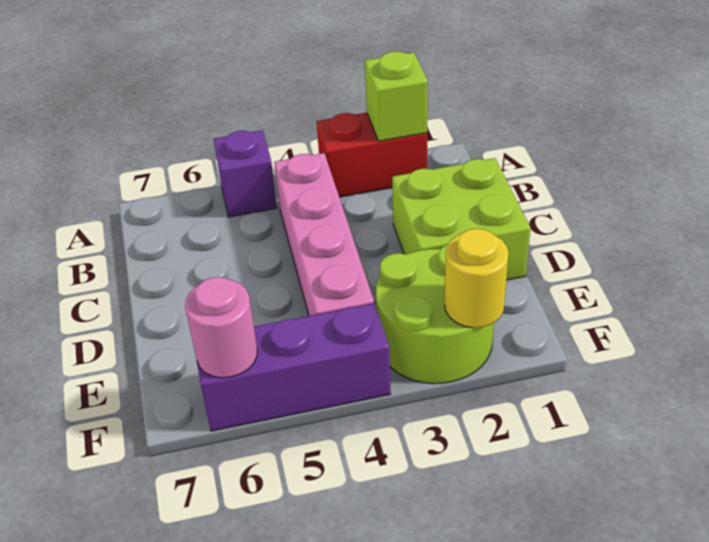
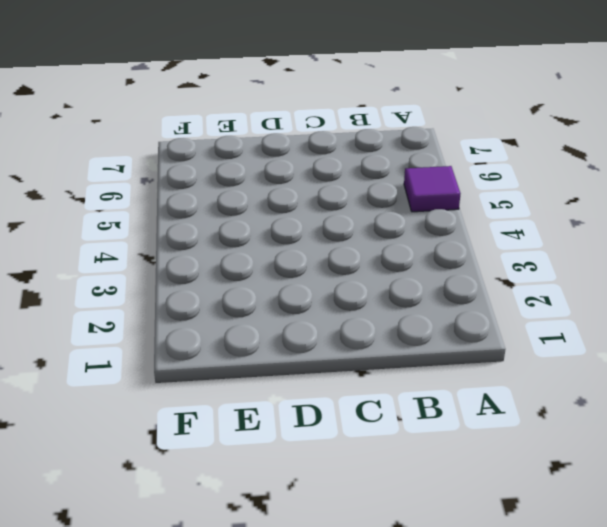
purple 1x1 tile [404,166,461,212] -> purple 1x1 brick [214,130,277,217]
none -> red 1x2 brick [316,113,427,197]
none -> pink 1x4 brick [274,153,374,316]

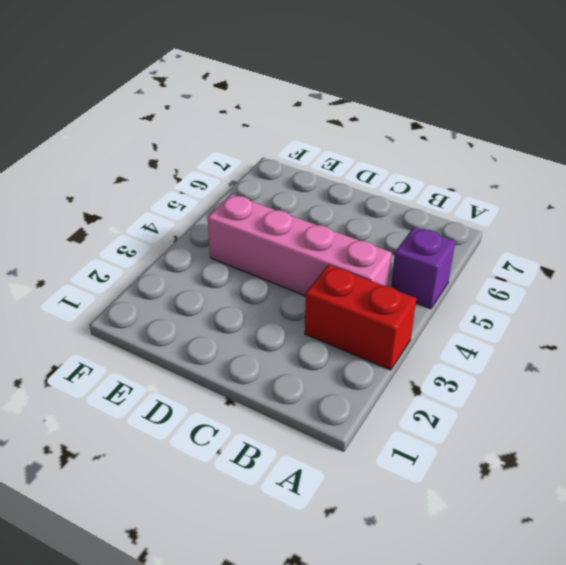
red 1x2 brick [305,265,416,370] -> red 1x2 brick turned to [316,113,427,197]
none -> lime 2x2 brick [392,158,530,280]
none -> lime 2x2 round brick [376,244,494,384]

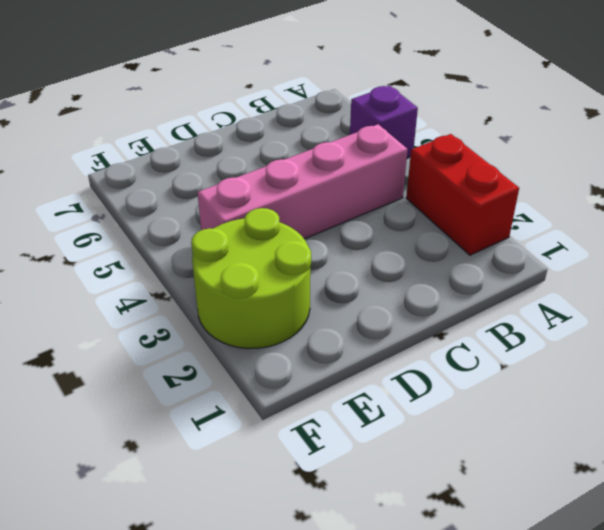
none -> lime 2x2 brick [392,158,530,280]
none -> purple 1x3 brick [197,303,391,431]

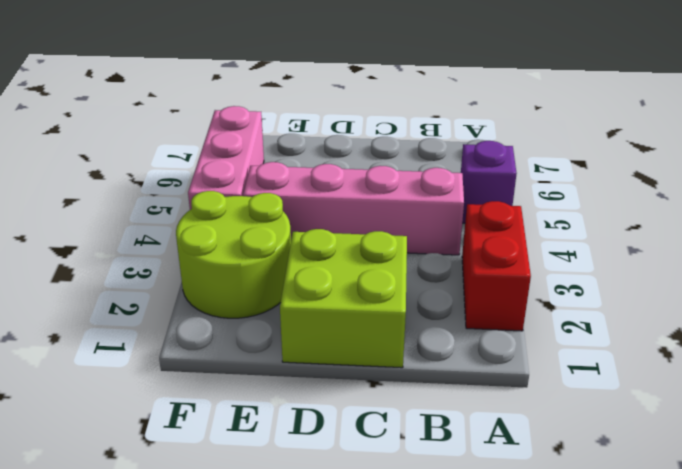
pink 1x3 brick [188,106,264,210] -> purple 1x3 brick [197,303,391,431]
none -> lime 1x1 brick [365,51,428,141]
none -> yellow 1x1 round brick [445,229,509,328]

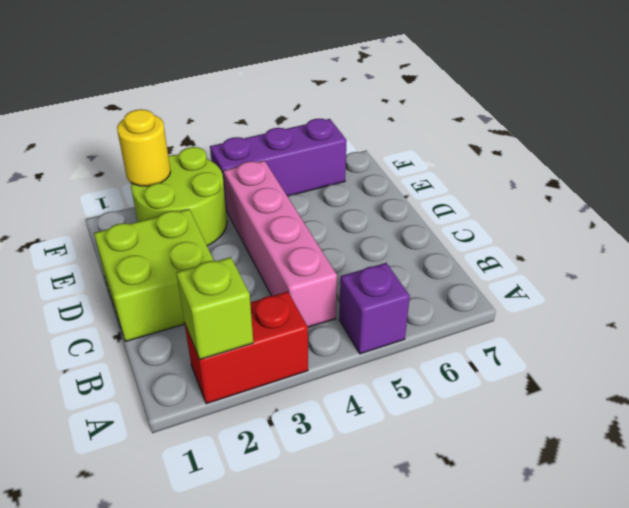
none -> pink 1x1 round brick [185,277,257,378]

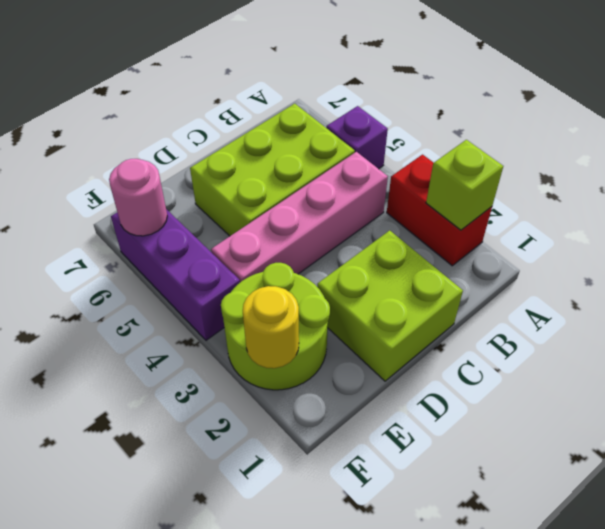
lime 2x3 brick [190,104,355,236] -> none

